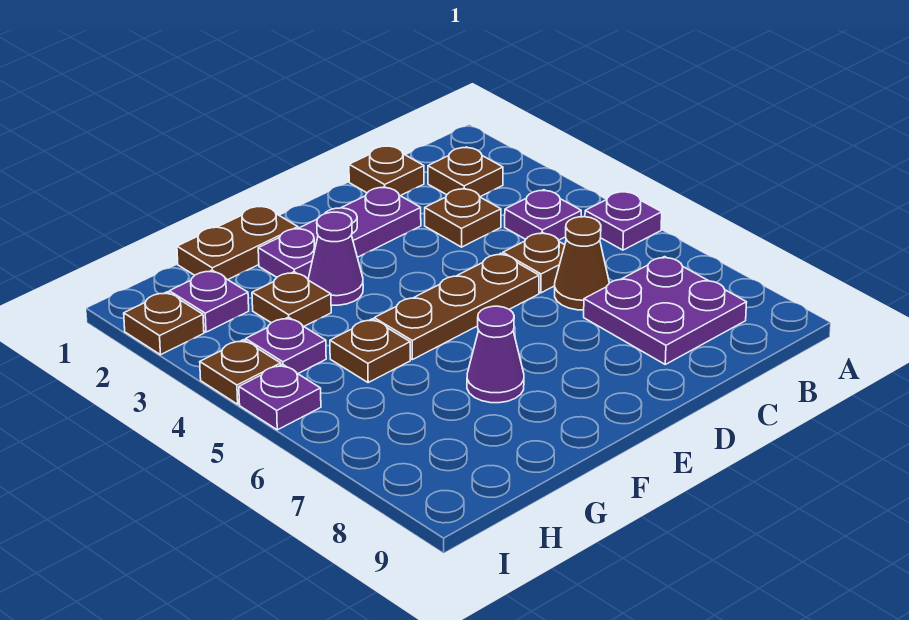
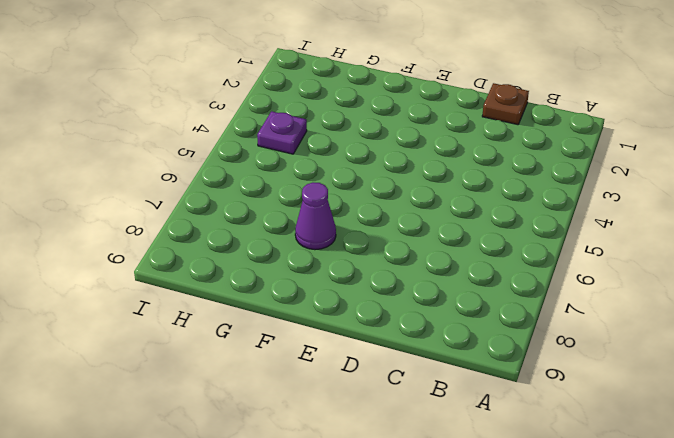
none -> purple 1x1 plate [585,191,662,250]
none -> brown 1x1 plate [428,147,503,197]
none -> purple 1x1 plate [505,190,581,240]

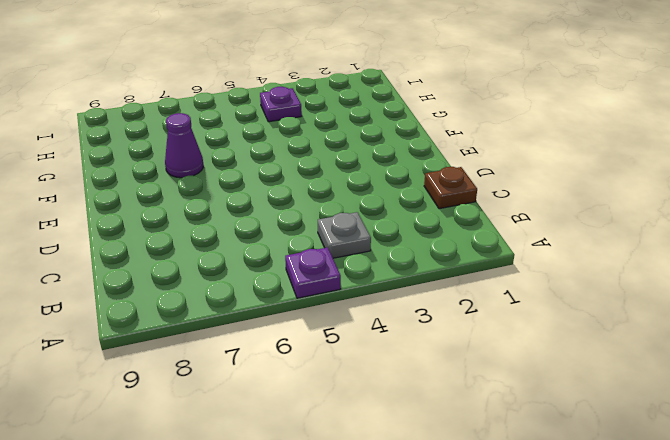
grey 1x1 plate [318,212,371,258] -> purple 1x1 plate [505,190,581,240]
none -> brown 1x1 plate [428,147,503,197]
none -> purple 2x2 plate [584,257,747,364]
none -> brown 1x1 plate [425,188,501,247]

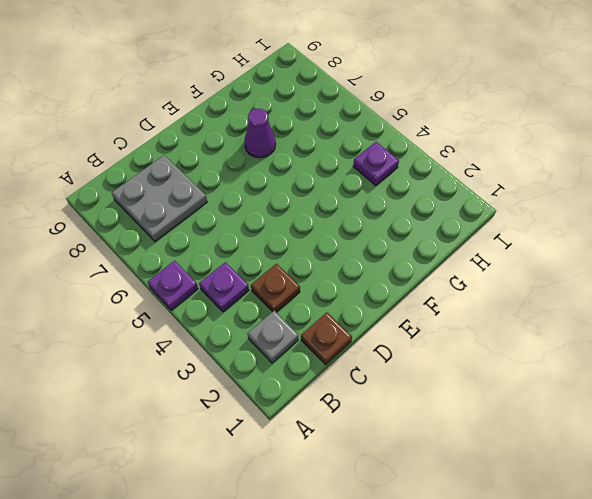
grey 1x1 plate [248,311,298,363] -> brown 1x1 plate [428,147,503,197]
grey 2x2 plate [112,155,207,242] -> purple 2x2 plate [584,257,747,364]
none -> brown 1x1 plate [503,232,565,293]
none -> brown 1x1 cone [555,217,609,310]
none -> purple 1x3 plate [258,187,421,279]

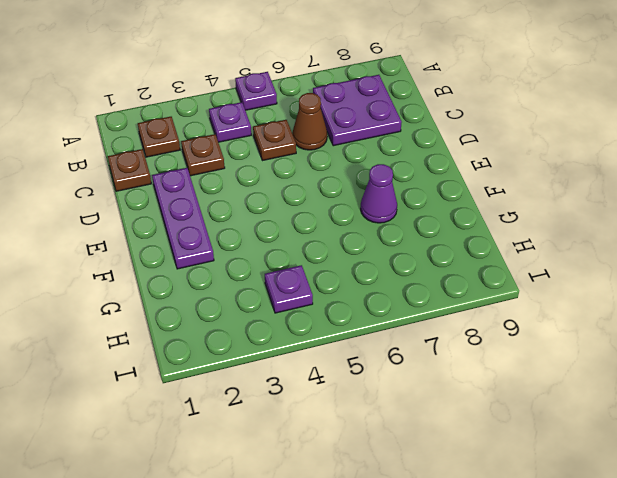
none -> brown 1x3 plate [374,253,539,360]
none -> brown 1x2 plate [177,206,298,280]
none -> purple 1x1 cone [308,212,363,305]

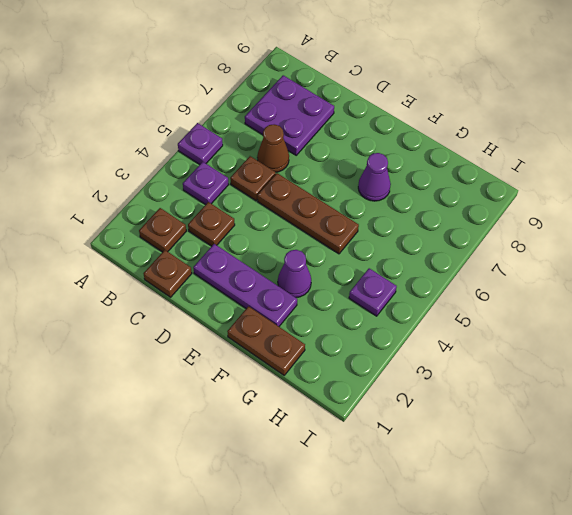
none -> brown 1x1 plate [252,272,331,326]
none -> brown 1x1 plate [330,319,410,382]
none -> purple 1x1 plate [169,270,249,332]

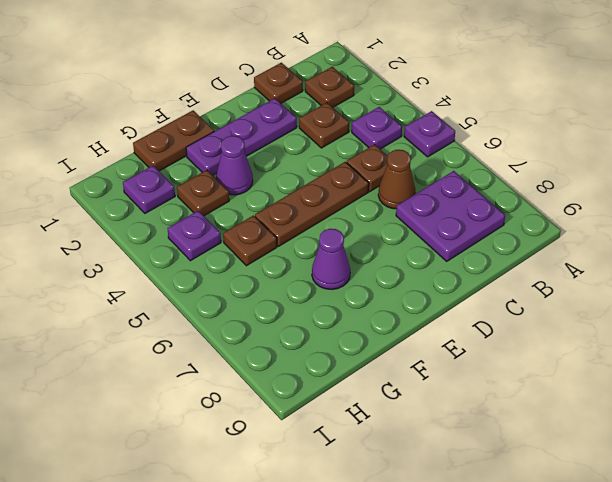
none -> brown 1x1 plate [124,292,204,355]
none -> brown 1x1 plate [200,340,281,404]
none -> purple 1x1 plate [239,364,321,430]

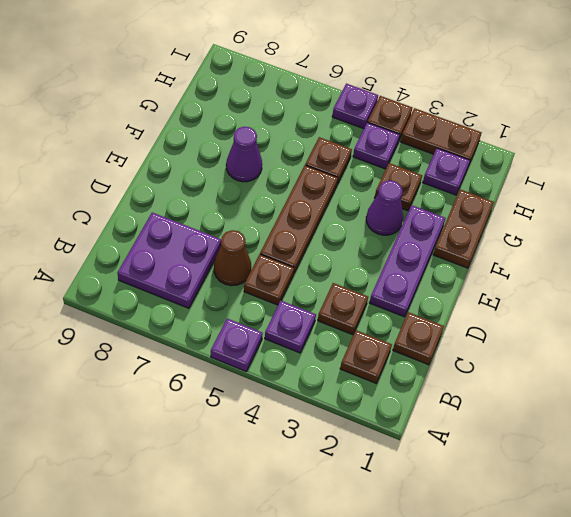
brown 1x2 plate [401,108,482,164] -> brown 1x1 plate [124,292,204,355]

